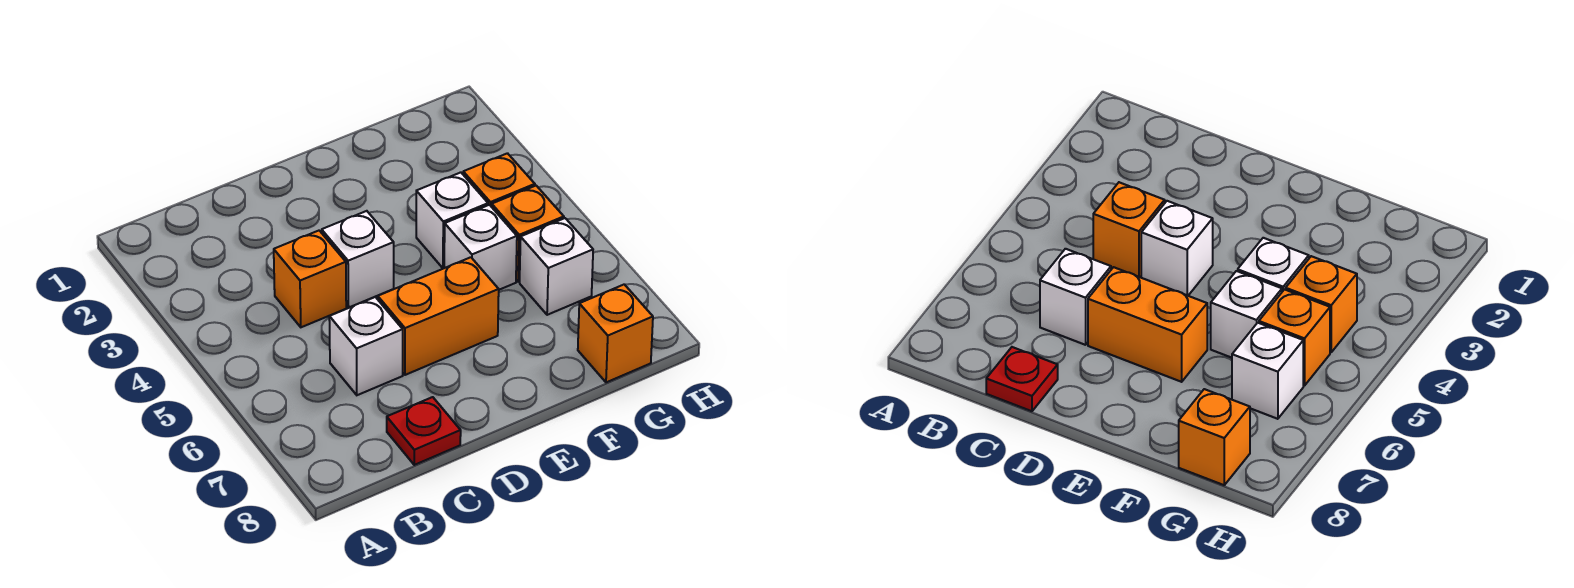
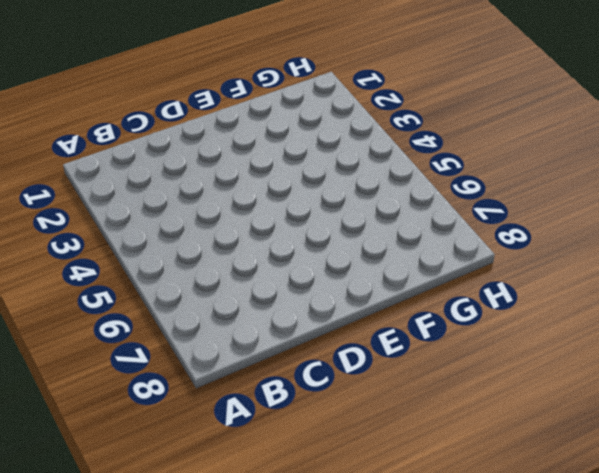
none -> orange 1x1 brick [274,231,346,327]
none -> white 1x1 brick [329,297,403,395]

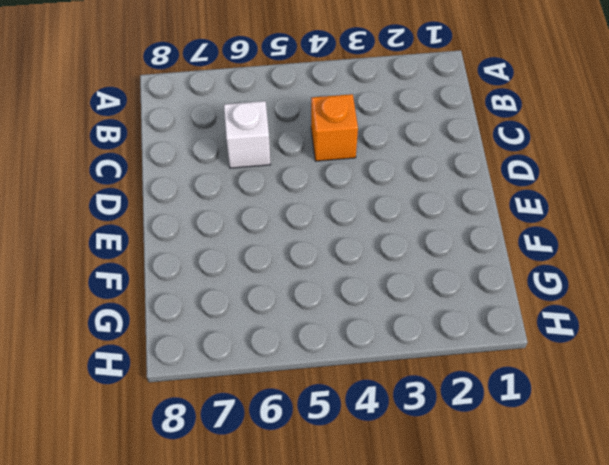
none -> red 1x1 plate [387,397,461,465]
none -> white 1x1 brick [322,211,394,307]

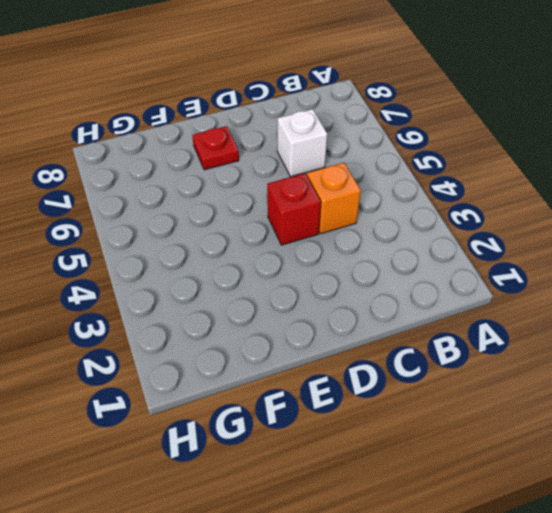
red 1x1 brick [267,173,321,245] -> white 1x1 brick [322,211,394,307]
red 1x1 plate [192,126,239,170] -> red 1x1 plate moved to [387,397,461,465]
none -> orange 1x2 brick [378,257,499,375]
none -> white 1x1 brick [416,172,488,268]

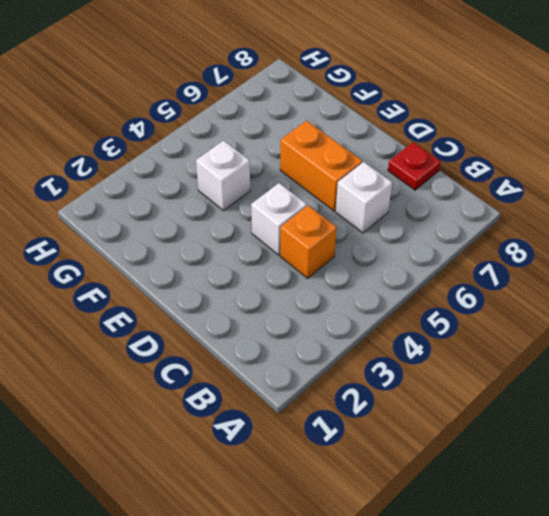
none -> white 1x1 brick [444,205,517,290]
none -> orange 1x1 brick [463,153,535,207]

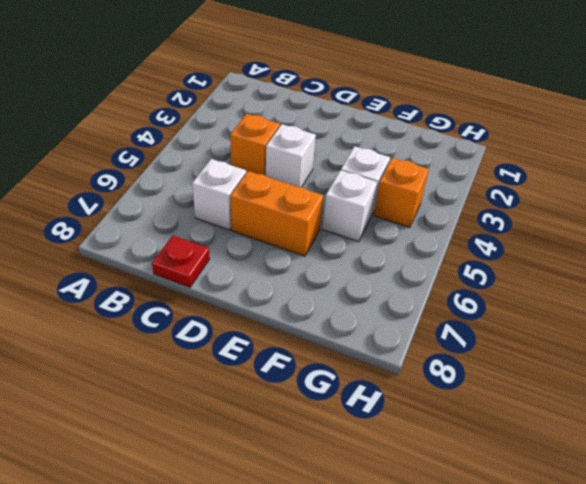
none -> orange 1x1 brick [492,186,564,282]
none -> white 1x1 brick [520,218,593,315]

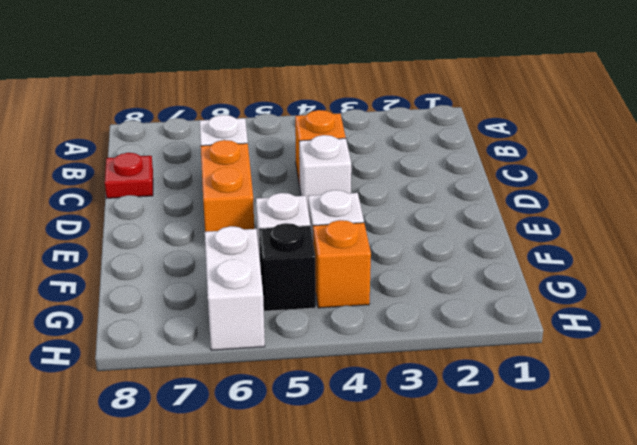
black 1x1 brick [259,223,316,311] -> orange 1x1 brick [492,186,564,282]
white 1x2 brick [205,226,265,350] -> white 1x1 brick [520,218,593,315]
none -> orange 1x1 brick [578,284,653,382]

